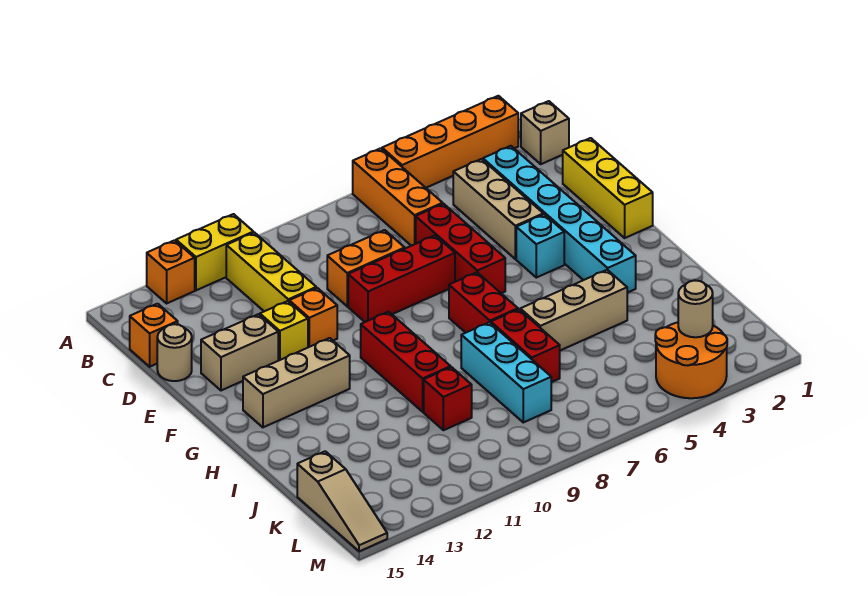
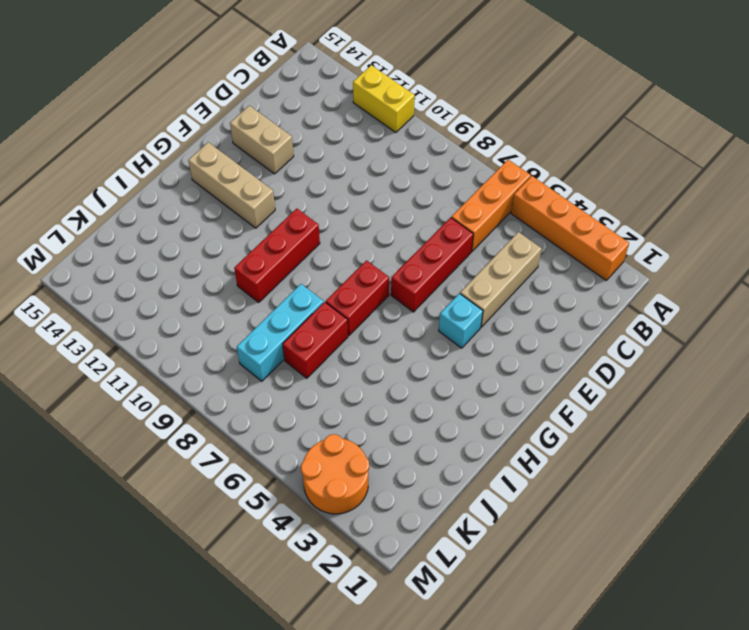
none -> orange 1x1 brick [147,240,195,303]
none -> tan 1x1 brick [521,101,569,164]
none -> yellow 1x3 brick [226,233,316,311]

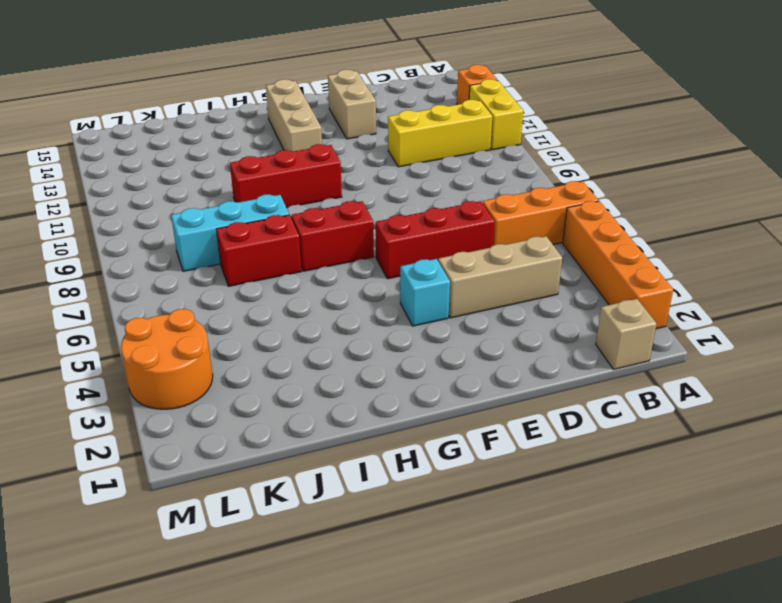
none -> cyan 1x6 brick [483,146,636,293]
none -> orange 1x1 brick [130,304,178,367]
none -> yellow 1x3 brick [563,138,653,238]

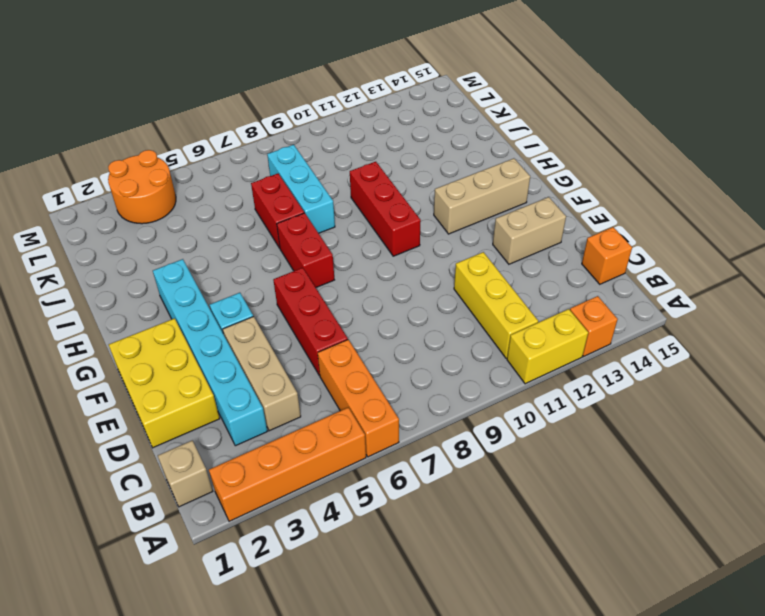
yellow 2x3 brick [109,318,220,448] -> yellow 1x3 brick [563,138,653,238]
none -> orange 1x2 brick [327,230,405,306]
none -> tan 1x1 round brick [157,324,192,381]
none -> red 1x3 brick [348,235,455,322]

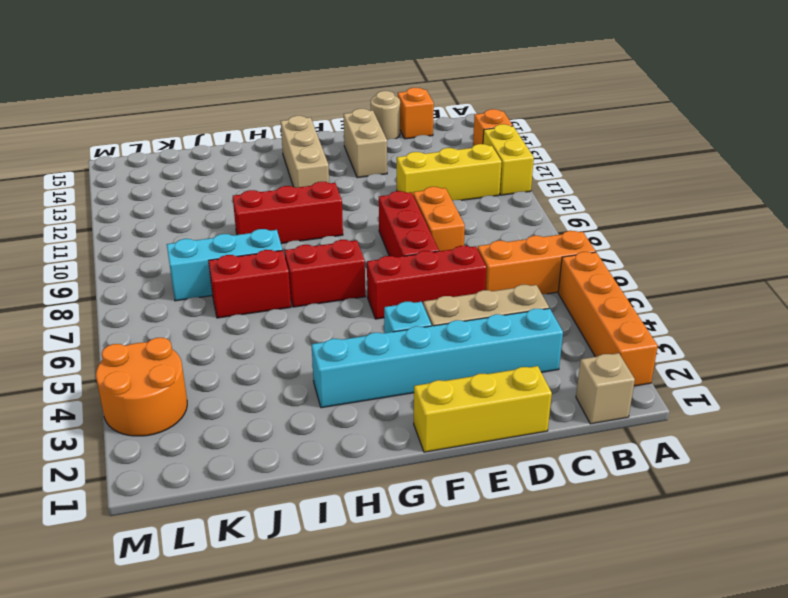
none -> orange 1x1 brick [289,288,337,347]
none -> yellow 1x1 brick [260,301,308,361]
none -> tan 1x3 brick [520,270,627,350]

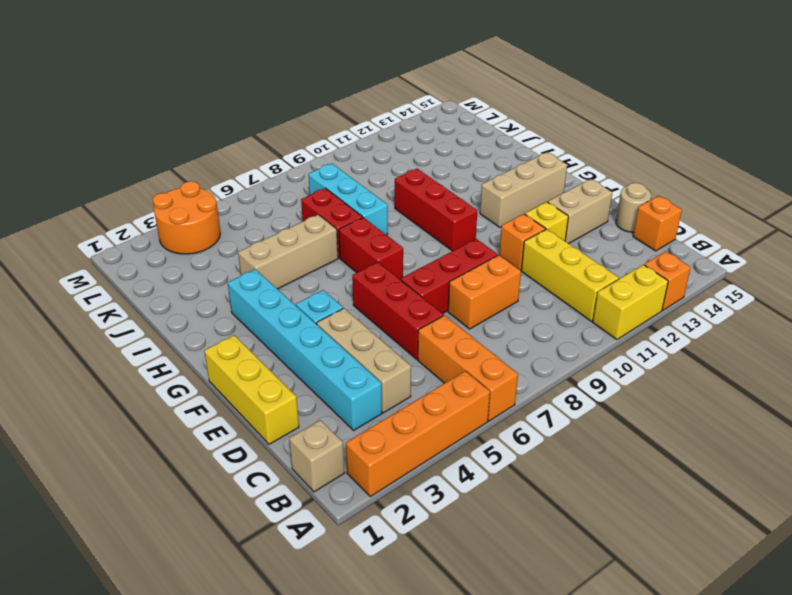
none -> red 1x1 brick [424,367,472,430]
none -> tan 1x3 slope [297,451,387,551]
none -> tan 1x1 round brick [678,280,713,337]

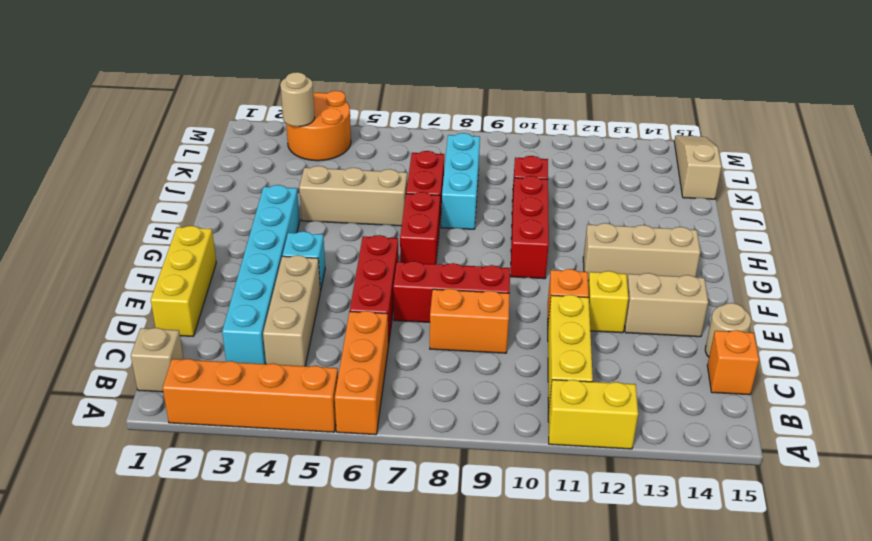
none -> orange 1x1 brick [147,240,195,303]

